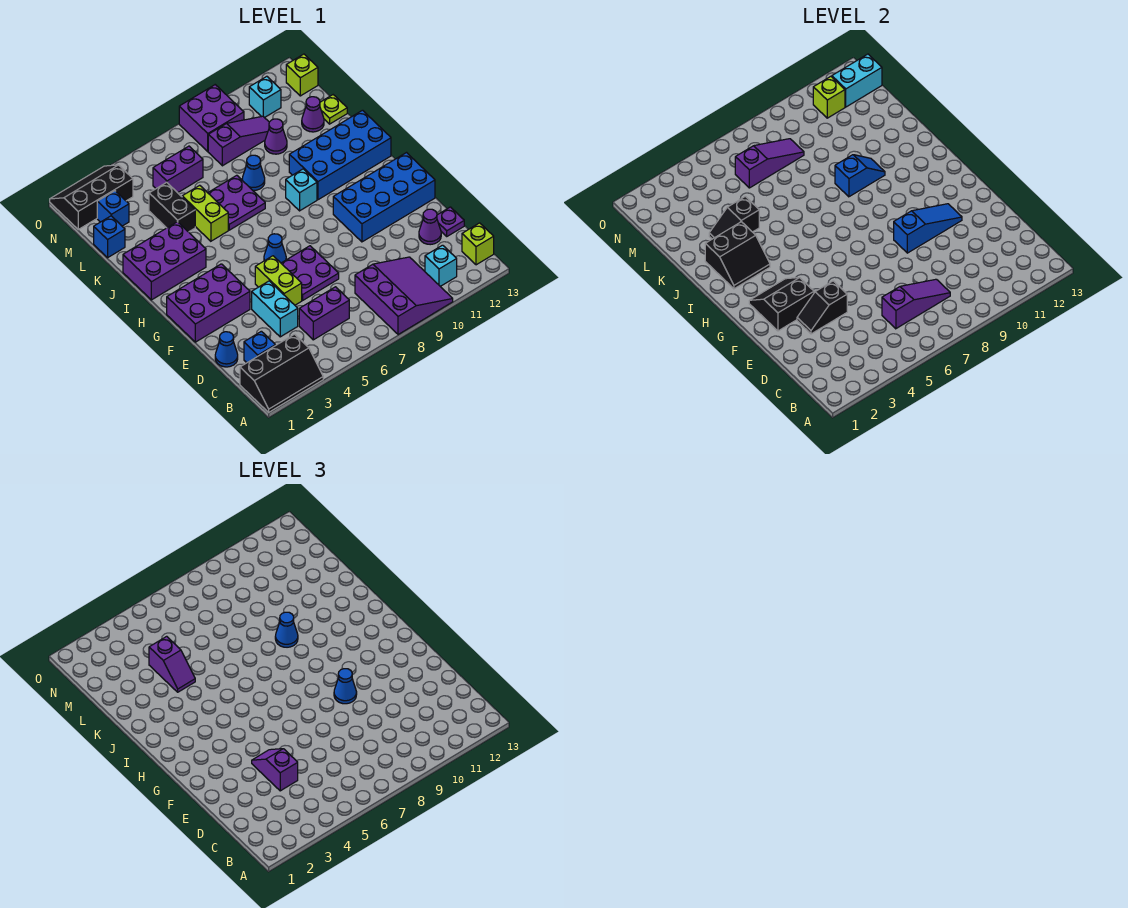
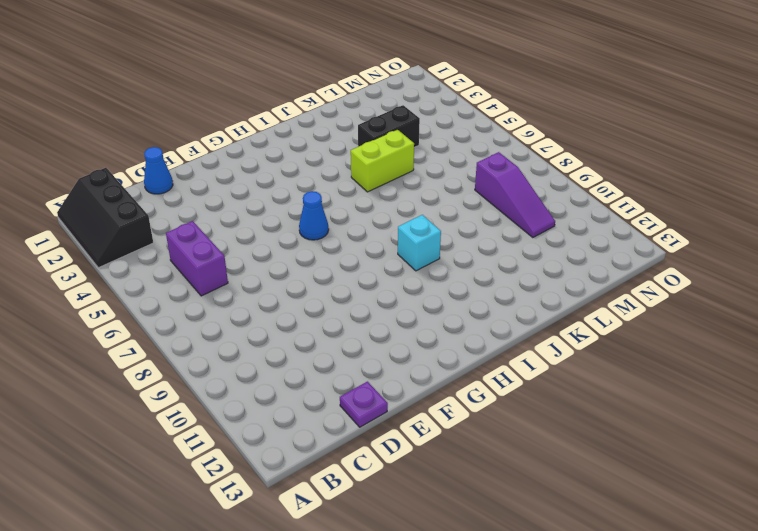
none -> purple 3x3 slope [355,257,453,335]
none -> cyan 1x1 brick [425,245,457,286]
none -> lime 1x1 brick [462,223,494,265]
none -> blue 1x1 brick [244,331,275,363]

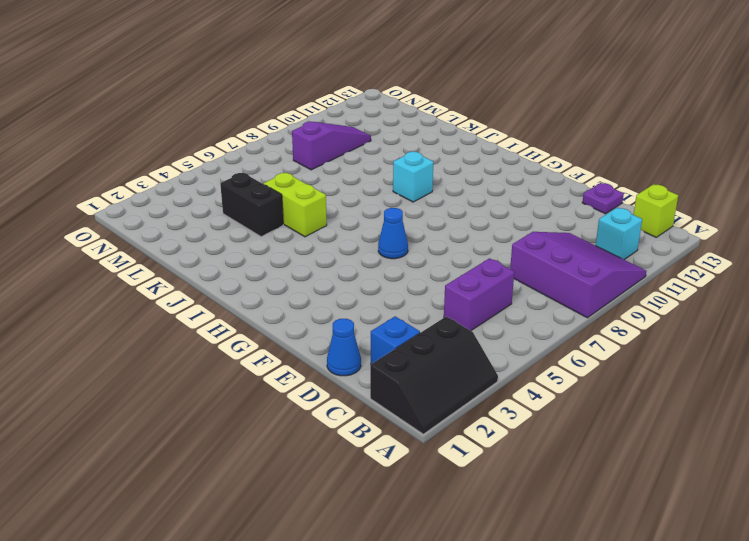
none -> cyan 1x2 brick [252,281,298,337]
none -> purple 1x1 cone [419,209,441,245]
none -> lime 1x2 brick [255,256,302,305]
none -> purple 2x2 plate [281,246,339,300]

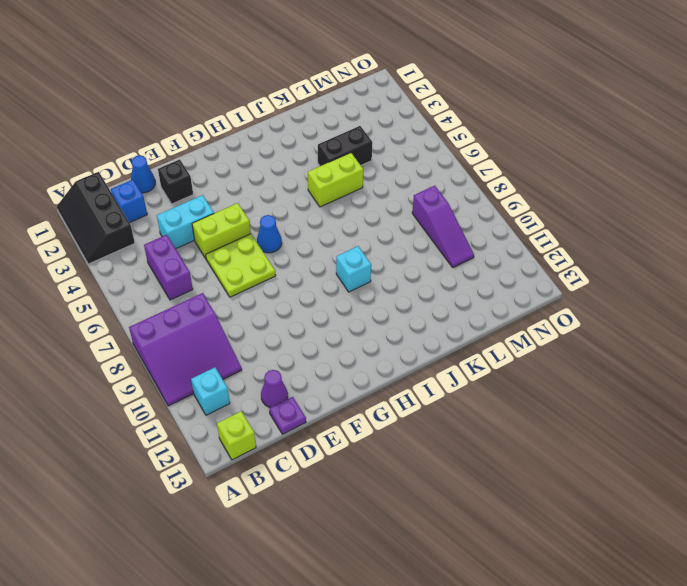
black 1x1 brick [158,159,193,204] -> none
lime 2x2 plate [206,234,276,297] -> purple 2x2 plate [281,246,339,300]
none -> purple 2x3 brick [167,264,250,342]
none -> blue 2x4 brick [333,153,435,242]
none -> purple 2x3 brick [123,222,206,300]
none -> blue 2x4 brick [289,110,391,200]

